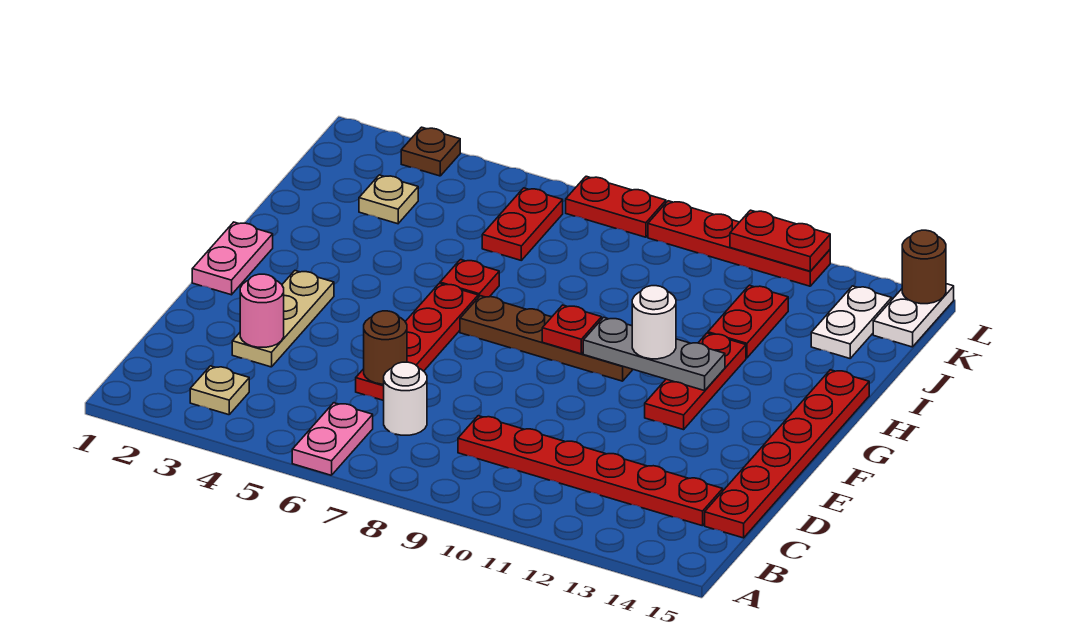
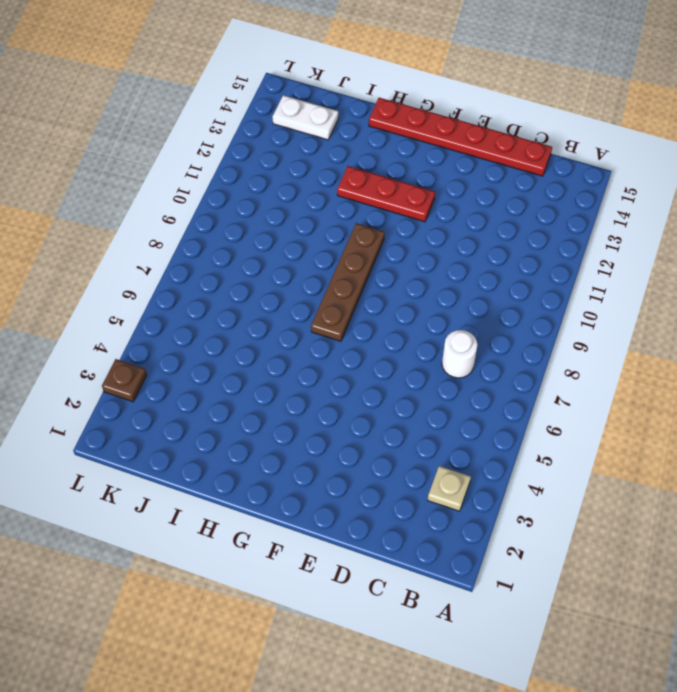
none -> pink 1x2 plate [292,403,373,475]
none -> red 1x6 plate [458,416,723,526]
none -> tan 1x3 plate [232,271,334,367]

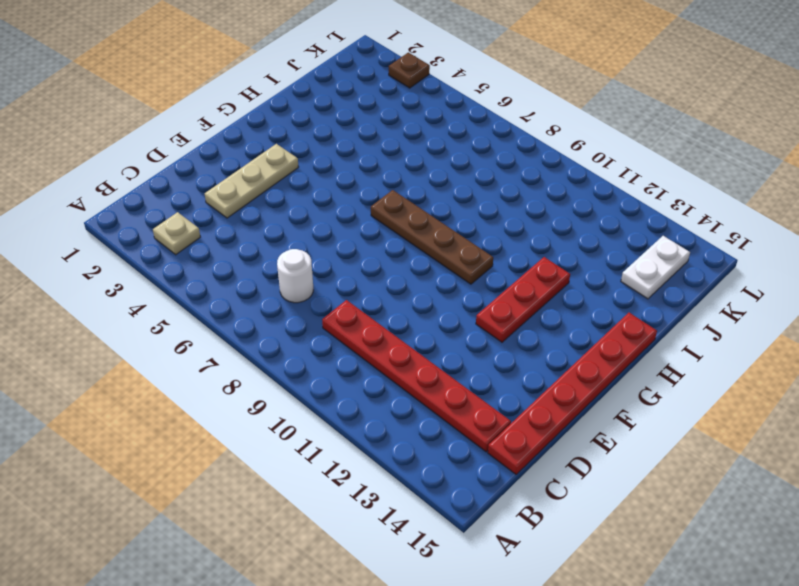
none -> pink 1x2 plate [292,403,373,475]
none -> red 1x4 plate [356,283,478,401]
none -> pink 1x2 plate [192,222,273,295]

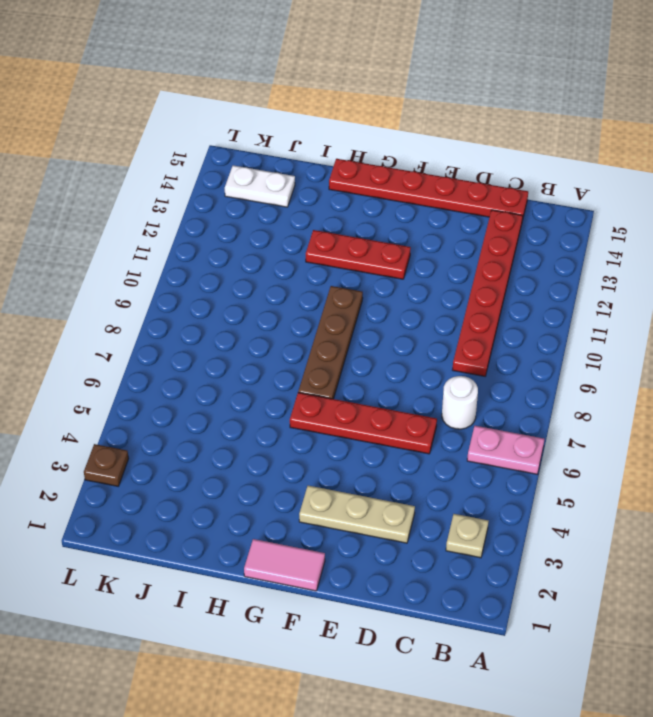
pink 1x2 tile [244,539,325,591] -> pink 1x2 plate [192,222,273,295]
none -> red 1x1 plate [440,260,499,297]
none -> red 1x2 plate [708,285,788,358]
none -> tan 1x1 plate [359,175,418,224]

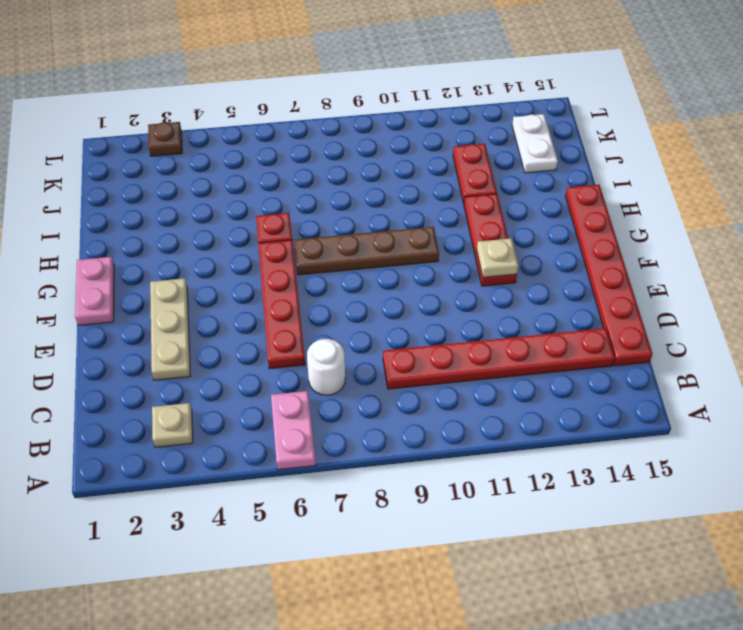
tan 1x1 plate [477,238,518,277] -> tan 1x1 plate moved to [359,175,418,224]
none -> red 1x2 plate [482,188,563,260]
none -> white 1x2 plate [873,284,954,347]
none -> red 1x2 plate [566,176,666,237]

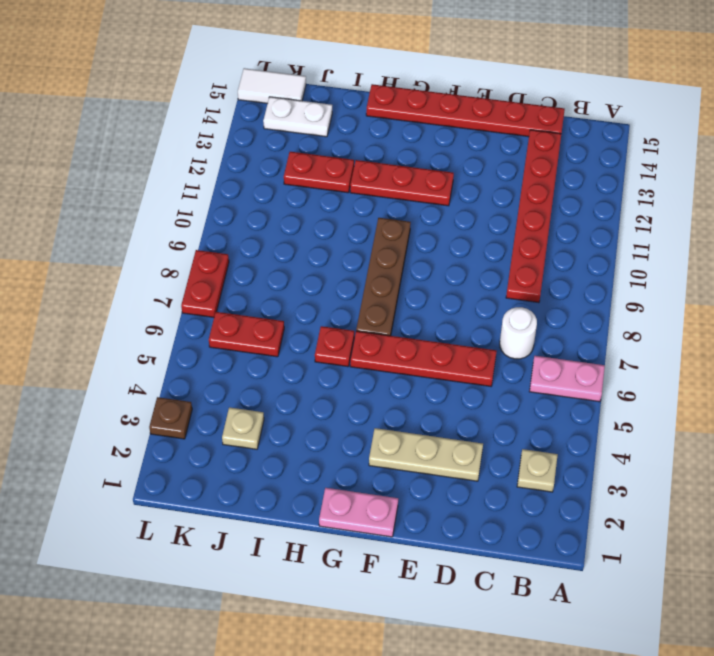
white 1x2 tile [238,68,306,104] -> white 1x2 plate [873,284,954,347]
none -> red 1x4 plate [648,201,830,286]
none -> pink 1x1 round brick [240,274,284,347]
none -> brown 1x1 round brick [364,311,407,384]

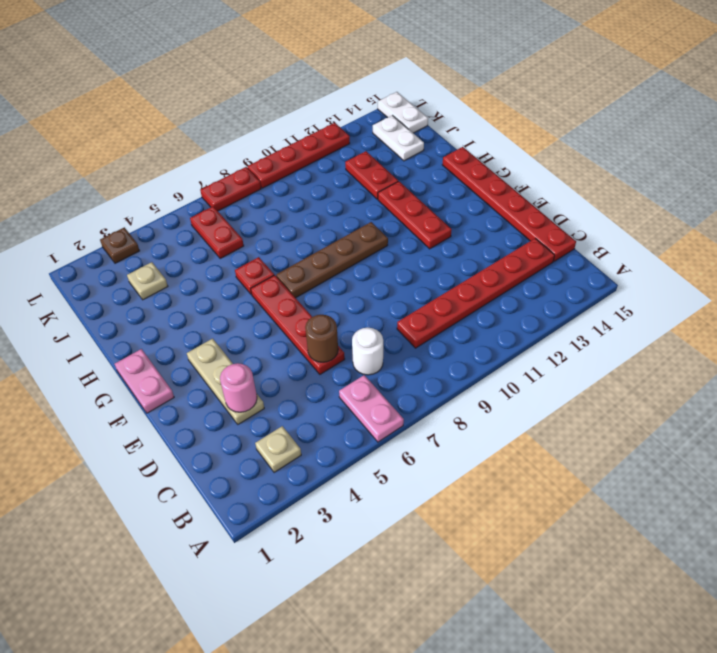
none -> red 1x1 plate [542,305,602,354]
none -> grey 1x3 plate [583,317,725,391]
none -> red 1x2 plate [730,210,830,271]

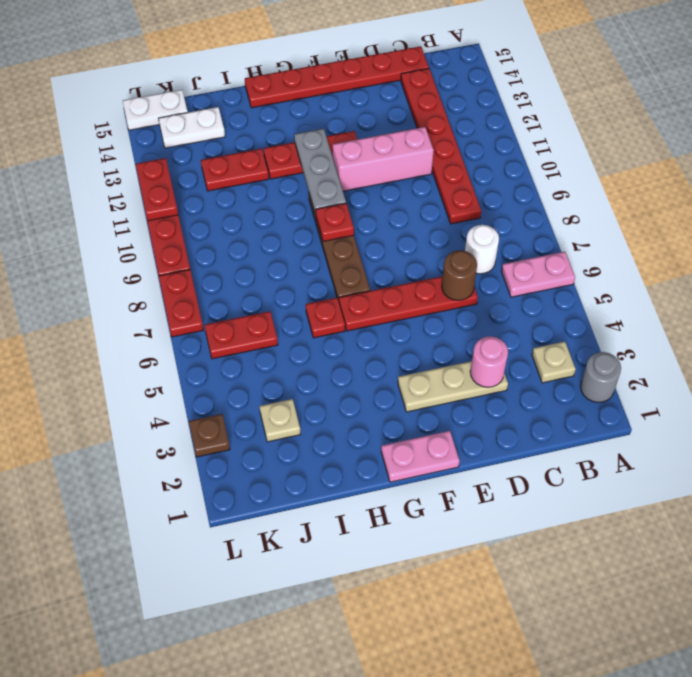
grey 1x1 round brick [581,352,621,403] -> none
pink 1x3 brick [333,127,434,191] -> none
none -> brown 1x1 round brick [902,230,946,304]
none -> white 1x1 round brick [632,286,676,359]

